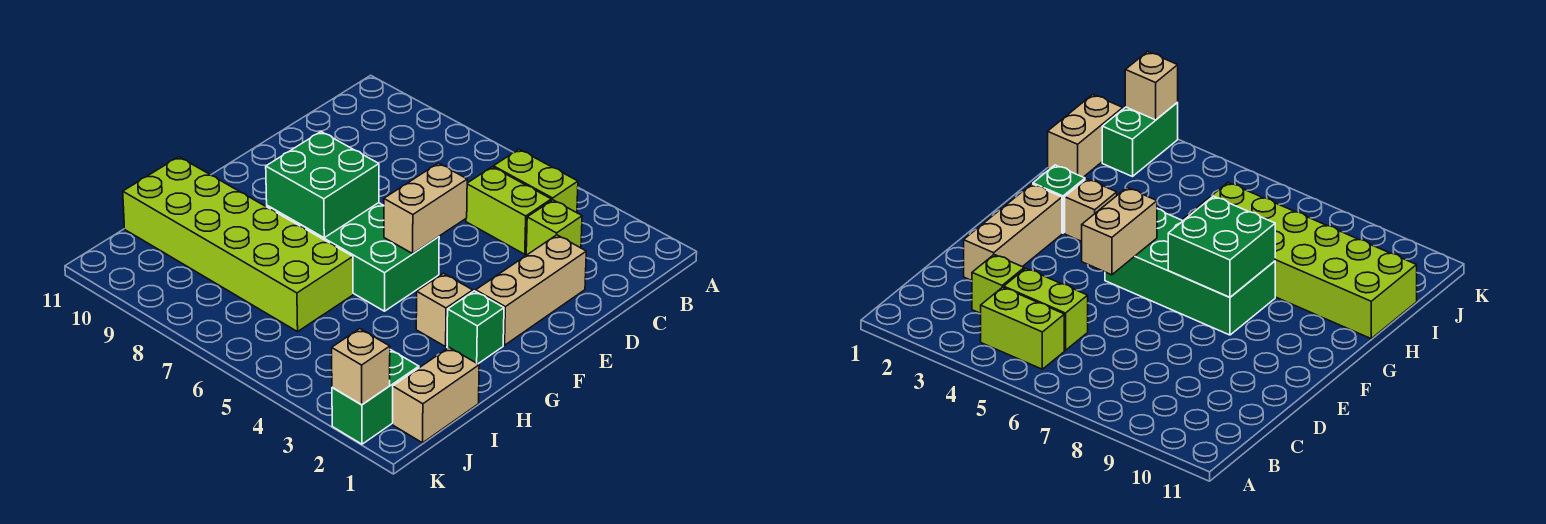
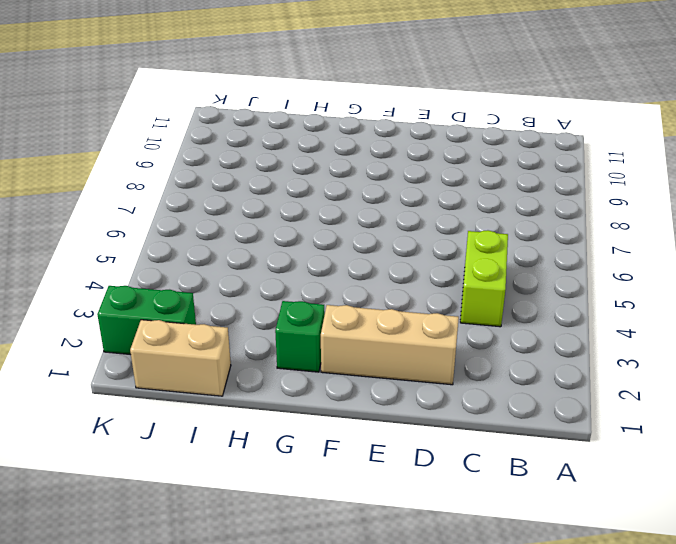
none -> lime 1x2 brick [493,149,578,213]
none -> lime 1x1 brick [526,200,582,255]
none -> green 2x4 brick [267,203,439,311]

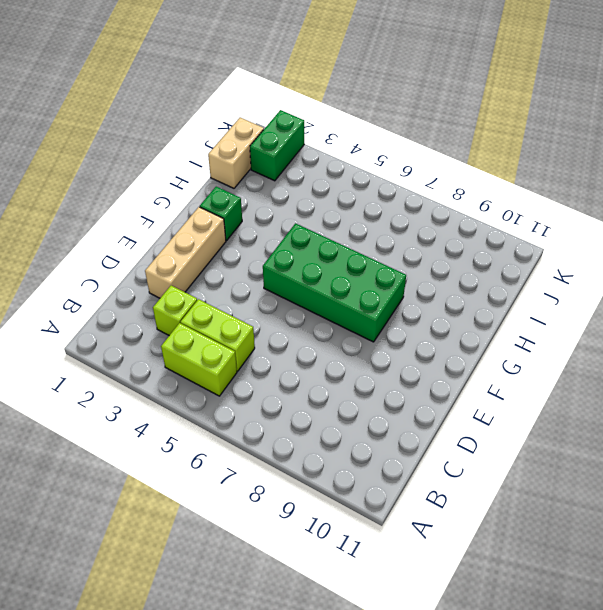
none -> tan 1x1 brick [416,273,473,347]
none -> lime 2x6 brick [123,157,353,332]
none -> tan 1x2 brick [384,163,467,253]

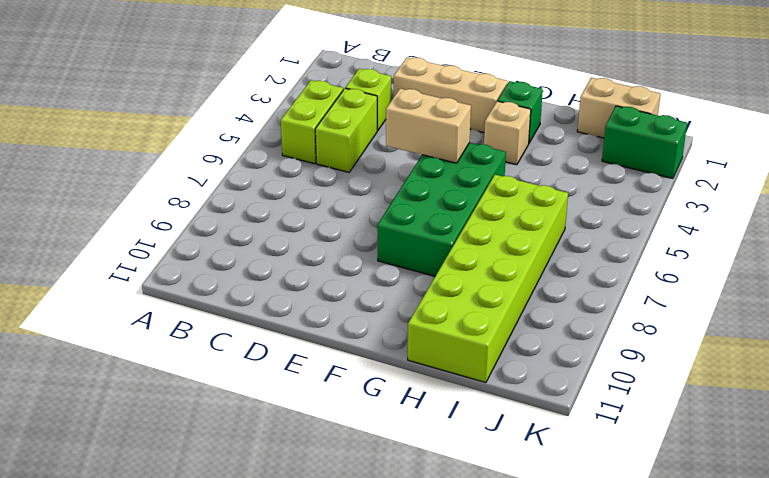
none -> green 2x2 brick [266,132,379,238]
none -> tan 1x1 brick [332,329,390,405]

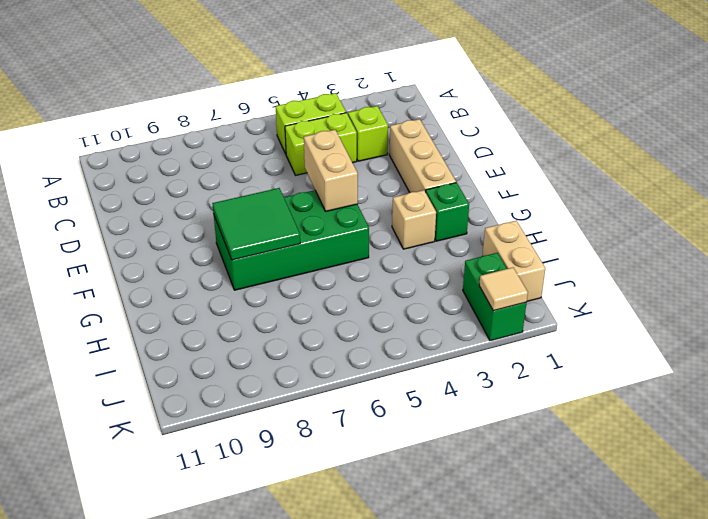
green 2x2 tile [212,188,300,260] -> green 2x2 brick [266,132,379,238]
tan 1x1 tile [479,268,528,311] -> tan 1x1 brick [332,329,390,405]
none -> lime 2x6 brick [123,157,353,332]

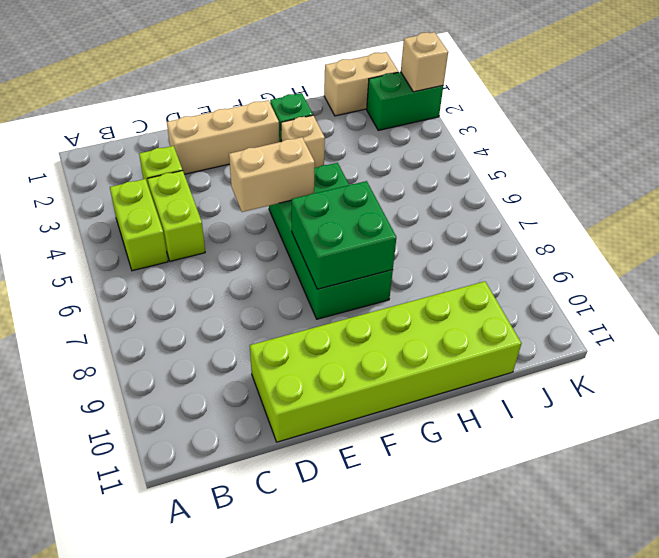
lime 2x6 brick [250,281,521,442] -> lime 2x6 brick turned to [123,157,353,332]

